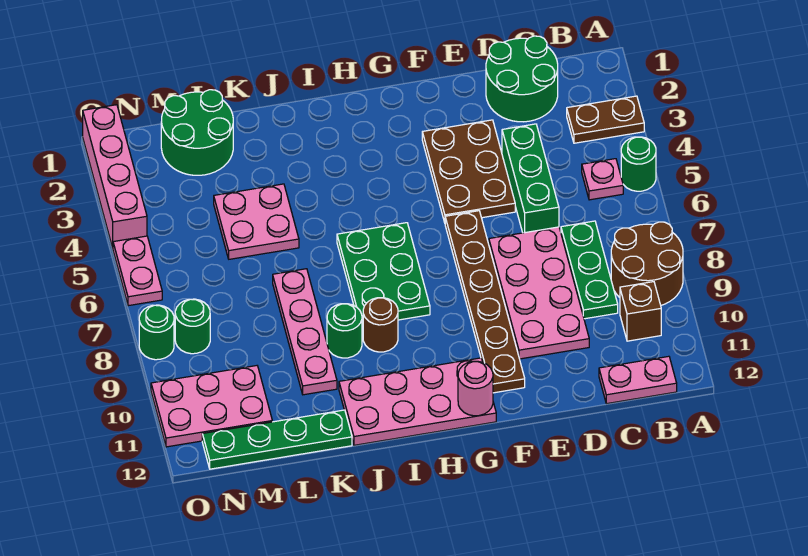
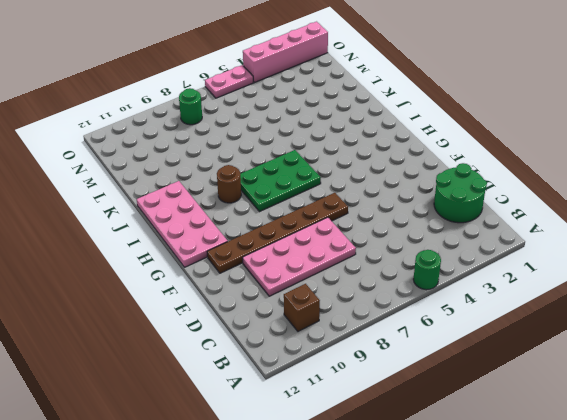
none -> brown 1x2 plate [567,96,644,143]
none -> brown 2x2 round brick [611,222,683,305]
none -> pink 1x1 plate [582,159,623,200]

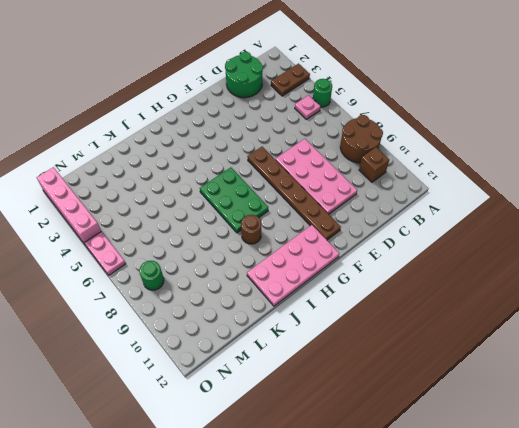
none -> pink 1x2 plate [599,356,677,404]
none -> green 1x3 plate [561,221,618,319]
none -> green 1x3 brick [502,124,559,233]

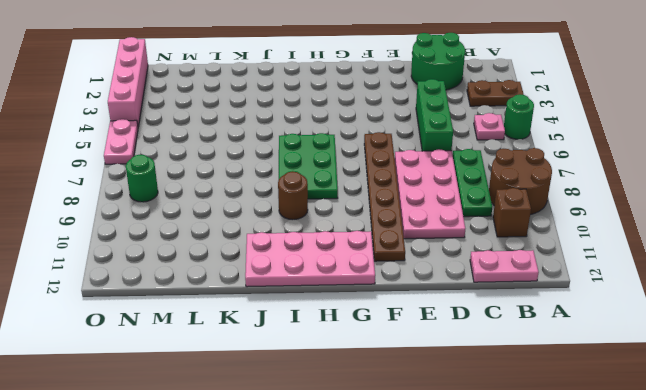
none -> brown 2x3 plate [422,120,515,223]
none -> green 1x1 round brick [327,304,362,358]
none -> pink 2x2 plate [214,184,299,259]

